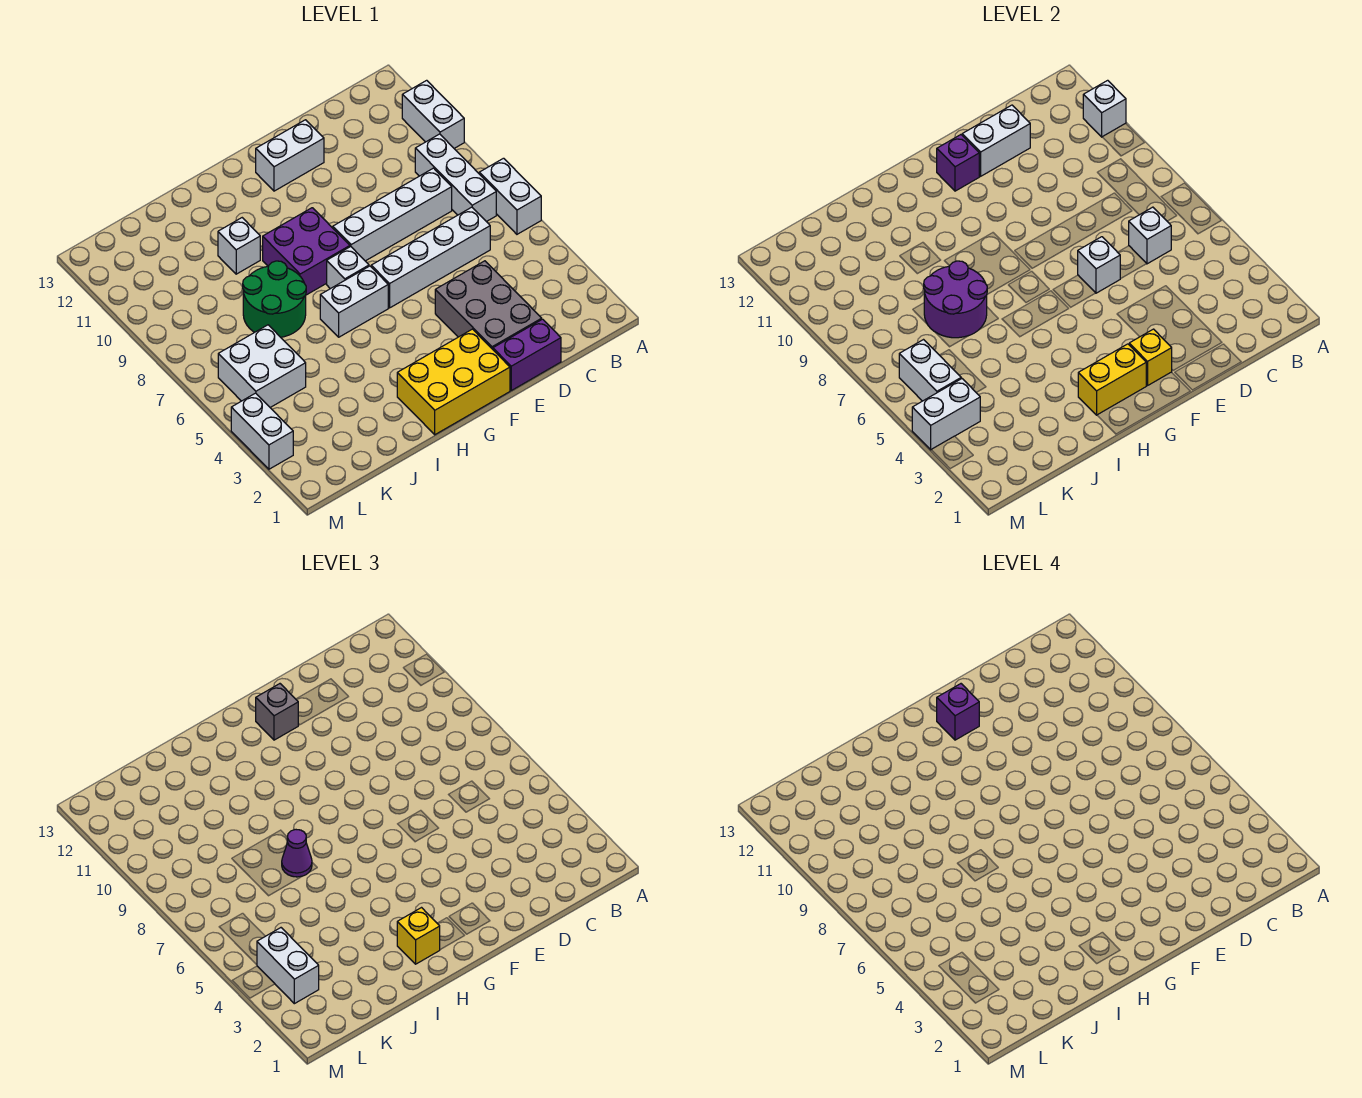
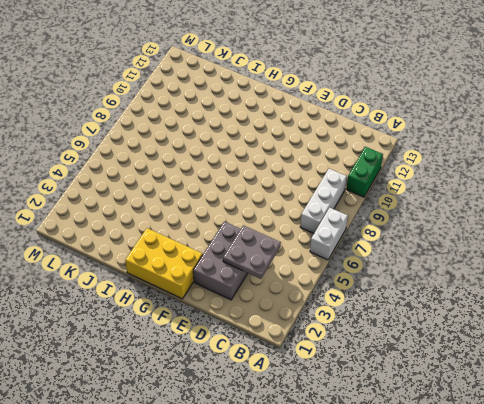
green 1x2 brick [346,147,383,197] -> white 1x2 brick [402,80,464,148]
grey 2x2 plate [223,225,281,279] -> none
none -> white 1x4 brick [371,207,490,308]
none -> white 1x4 brick [333,168,452,261]
none -> purple 1x2 brick [493,319,561,390]
none -> white 1x2 brick [256,120,324,191]

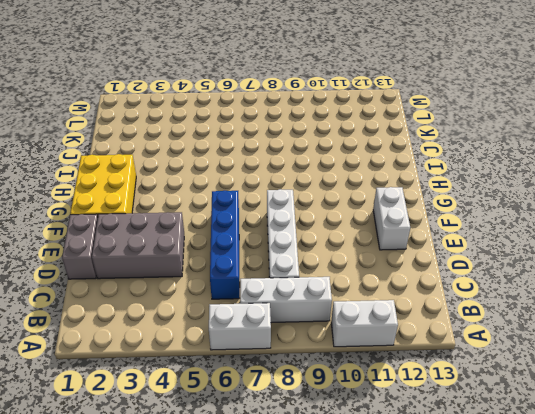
blue 1x4 brick [210,191,240,299] -> white 1x4 brick [371,207,490,308]
grey 1x2 brick [62,214,98,279] -> purple 1x2 brick [493,319,561,390]
none -> white 1x2 brick [320,266,388,337]
none -> white 1x1 brick [327,247,369,289]
none -> purple 2x2 brick [263,208,350,295]
none -> green 2x2 round brick [243,261,306,337]

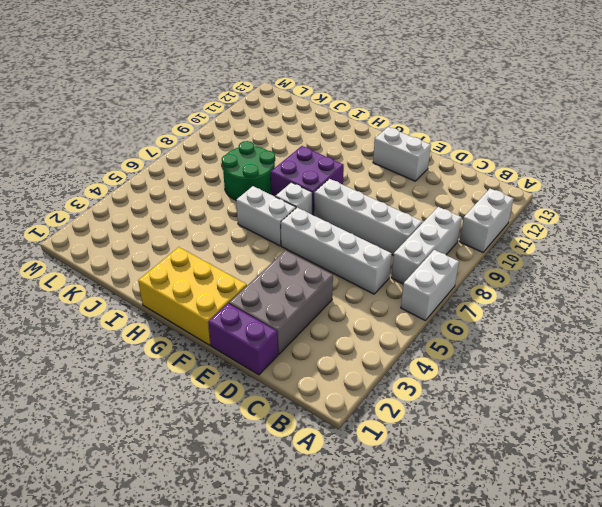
none -> white 1x1 brick [218,218,260,274]
none -> white 2x2 brick [218,325,306,407]
none -> white 1x2 brick [231,393,293,469]
none -> white 1x1 brick [1083,80,1126,137]

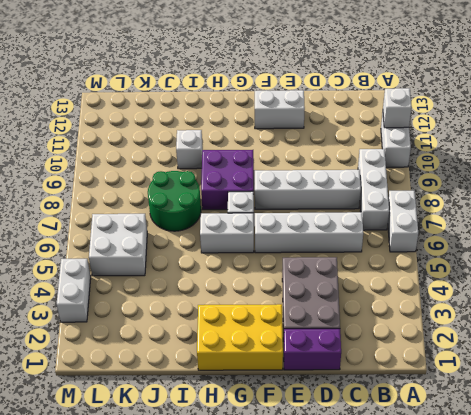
none -> white 1x1 brick [1129,207,1171,264]
none -> white 1x2 brick [962,105,1030,176]
none -> white 1x1 brick [1078,237,1120,293]
none -> yellow 1x1 brick [1129,329,1172,385]

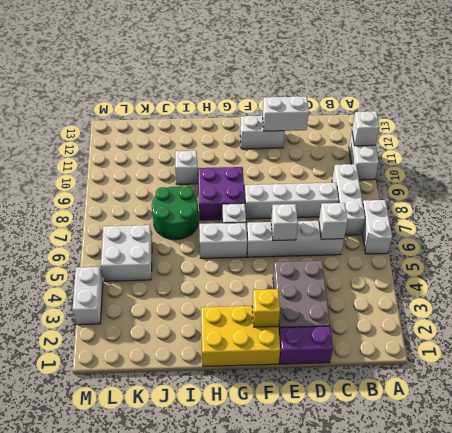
none -> purple 1x1 brick [937,135,979,191]
none -> yellow 1x2 brick [1078,344,1146,415]
none -> purple 2x2 round brick [924,261,987,338]
none -> white 1x2 brick [912,379,980,450]

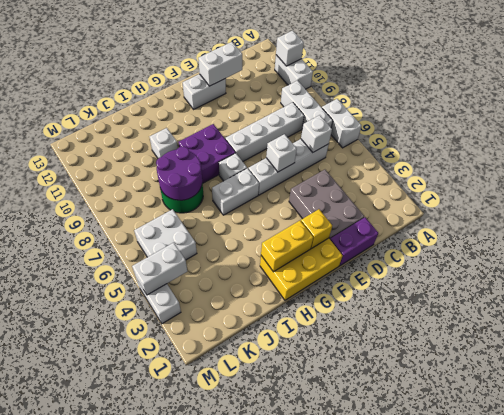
none -> purple 1x1 brick [937,135,979,191]
none -> white 1x2 brick [899,340,961,401]
none -> grey 1x1 brick [256,684,298,740]
none -> yellow 1x1 brick [397,908,440,964]

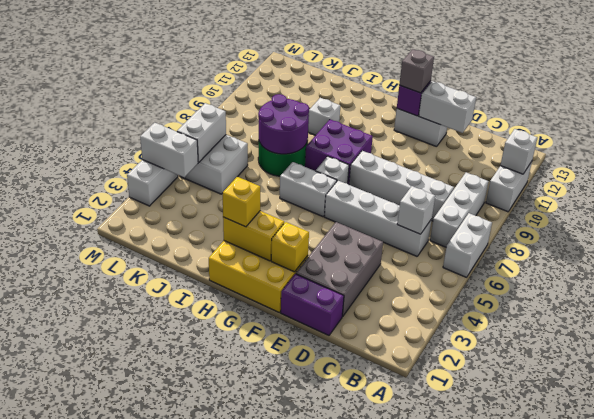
none -> white 1x1 brick [1078,237,1120,293]
none -> purple 1x1 cone [282,830,312,877]
none -> white 1x2 brick [257,928,319,1004]
none -> purple 1x1 brick [937,684,979,740]

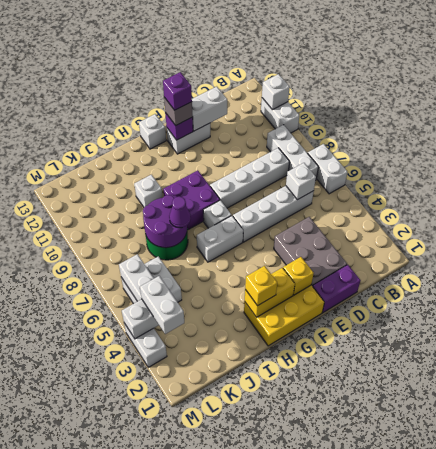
white 1x1 brick [139,114,166,149] -> white 1x1 brick moved to [1078,237,1120,293]

